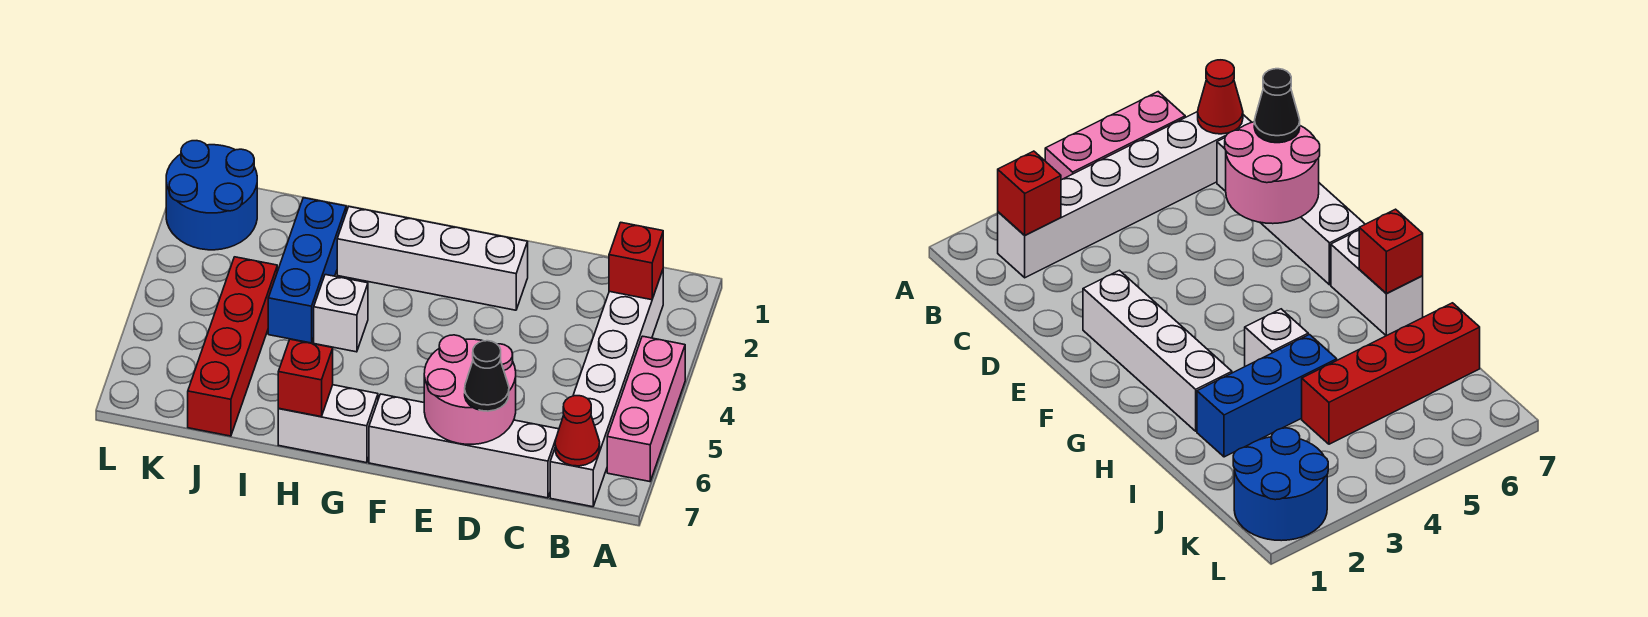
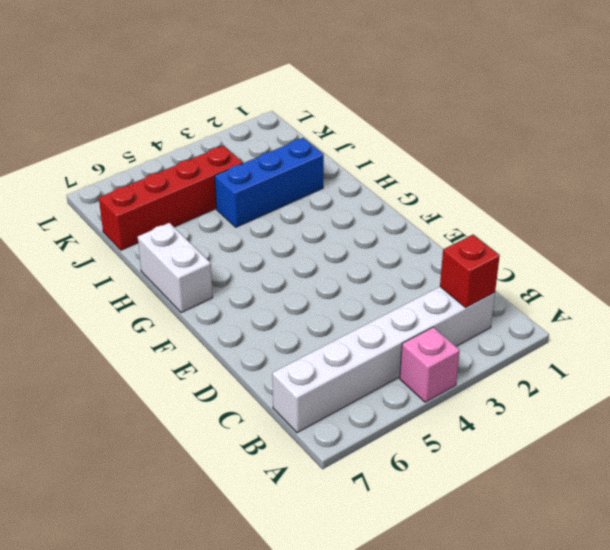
pink 1x1 brick [400,327,460,402] -> pink 1x3 brick [607,336,685,482]
none -> white 1x4 brick [369,394,559,498]
none -> white 1x4 brick [337,207,528,310]
none -> white 1x1 brick [314,275,368,352]

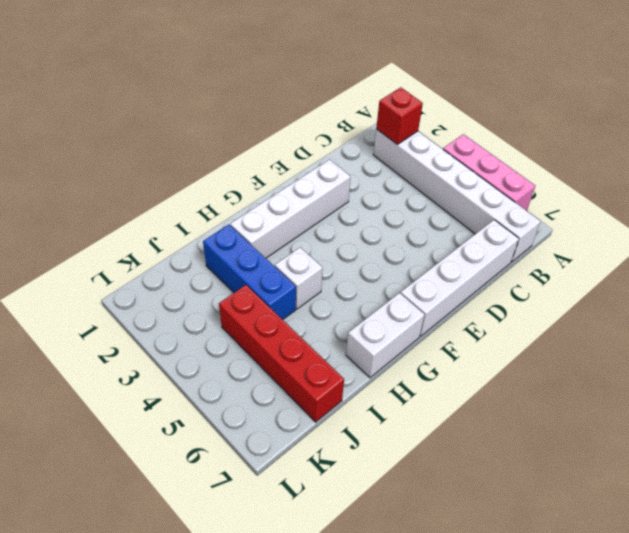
none -> blue 2x2 round brick [166,141,257,250]
none -> red 1x1 cone [555,396,600,466]
none -> pink 2x2 round brick [424,335,516,444]

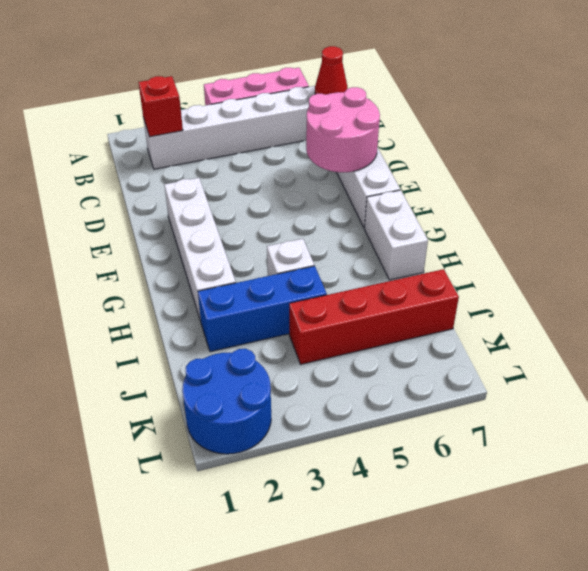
none -> red 1x1 brick [278,339,333,417]
none -> black 1x1 cone [465,341,509,411]

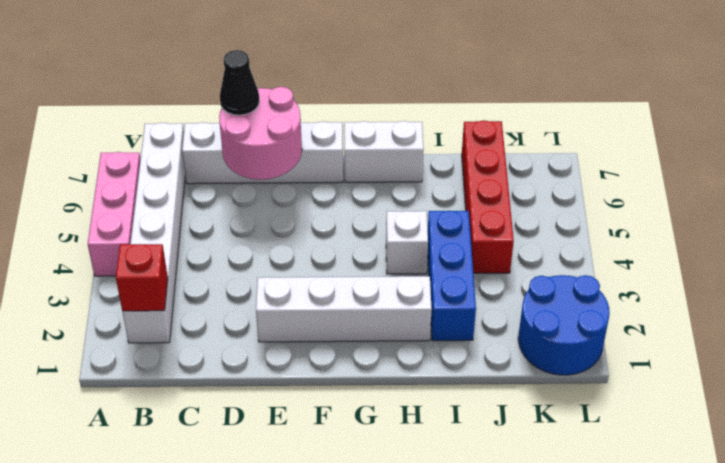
none -> red 1x1 cone [555,396,600,466]
none -> red 1x1 brick [278,339,333,417]

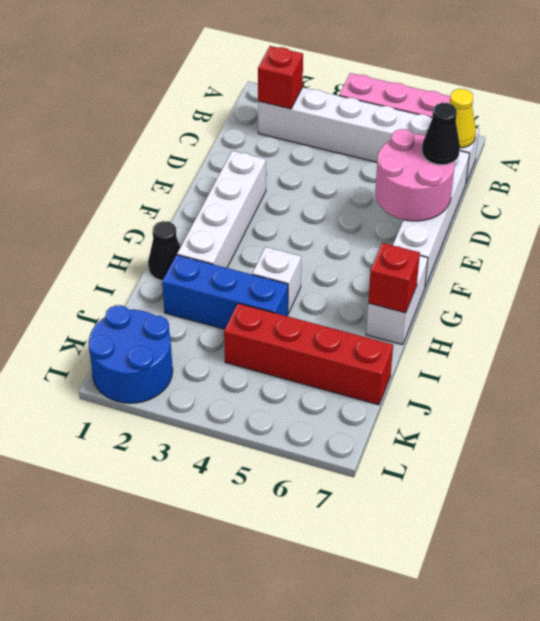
yellow 1x1 cone [450,89,476,148] -> red 1x1 cone [555,396,600,466]
black 1x1 cone [148,221,180,280] -> none

